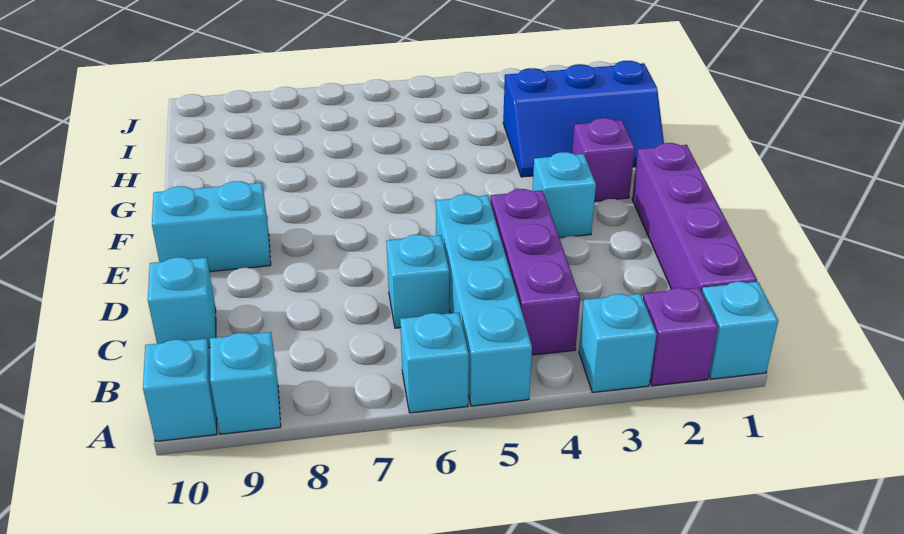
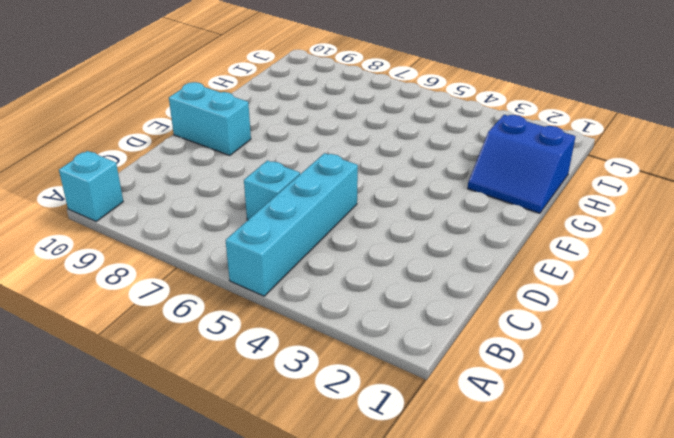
blue 2x2 slope [468,115,576,213] -> blue 2x3 slope [503,61,664,177]
none -> cyan 1x1 brick [702,282,778,379]
none -> purple 1x1 brick [643,288,718,386]
none -> cyan 1x1 brick [579,294,657,393]

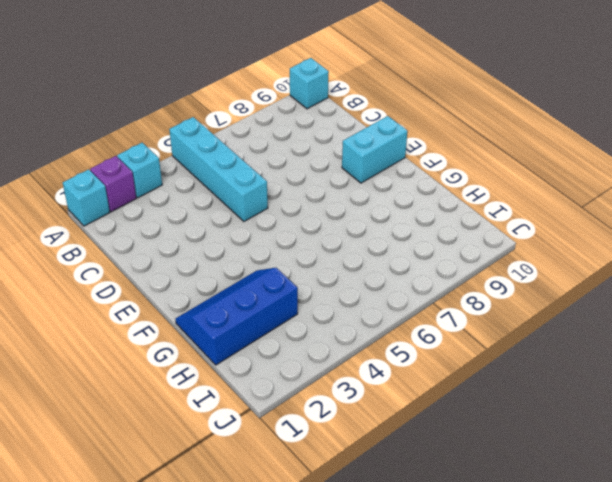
none -> cyan 1x1 brick [400,313,469,413]
none -> cyan 1x1 brick [210,332,281,434]
none -> purple 1x4 brick [632,143,757,291]

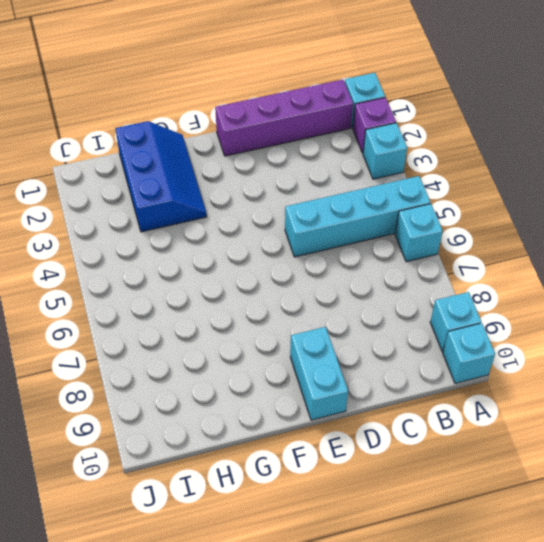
none -> purple 1x3 brick [491,189,580,355]
none -> cyan 1x1 brick [386,235,450,328]
none -> cyan 1x1 brick [148,257,216,348]

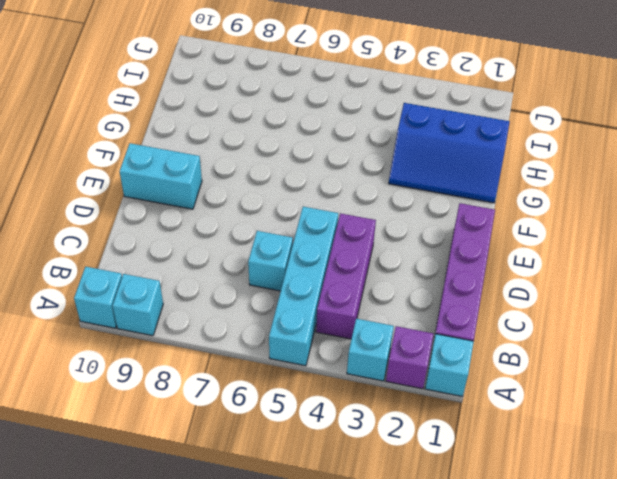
none -> cyan 1x1 brick [400,313,469,413]
none -> cyan 1x1 brick [148,257,216,348]
none -> cyan 1x1 brick [532,152,596,238]

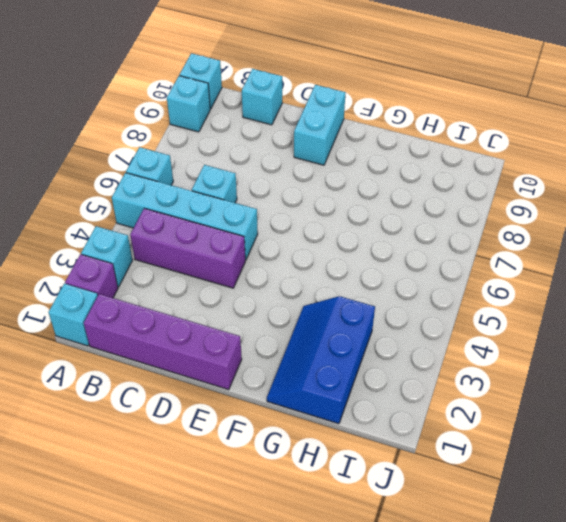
none -> cyan 1x1 brick [532,152,596,238]
none -> purple 1x1 brick [572,118,635,201]

